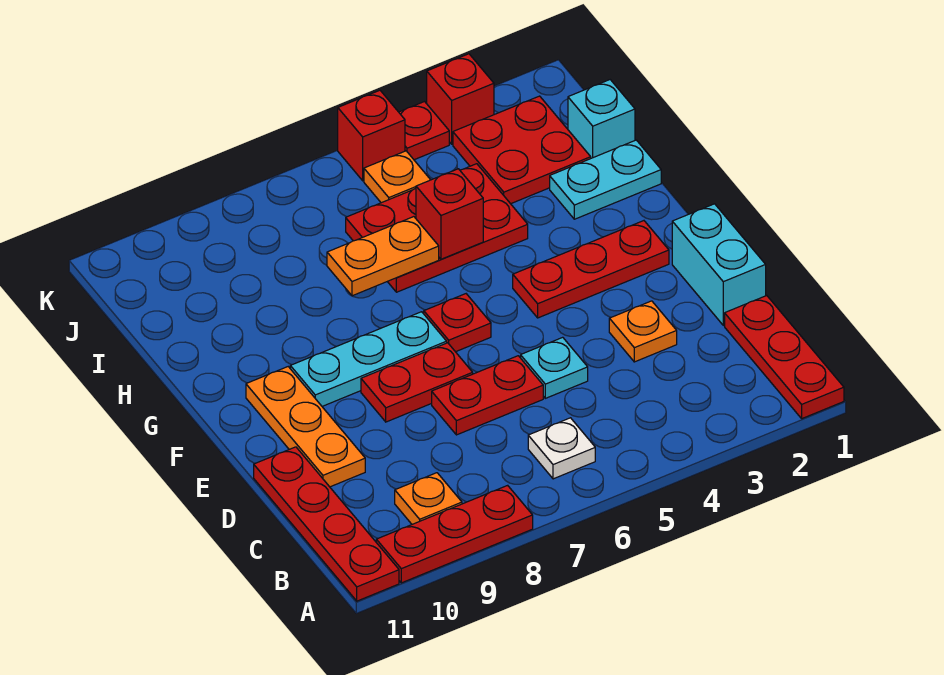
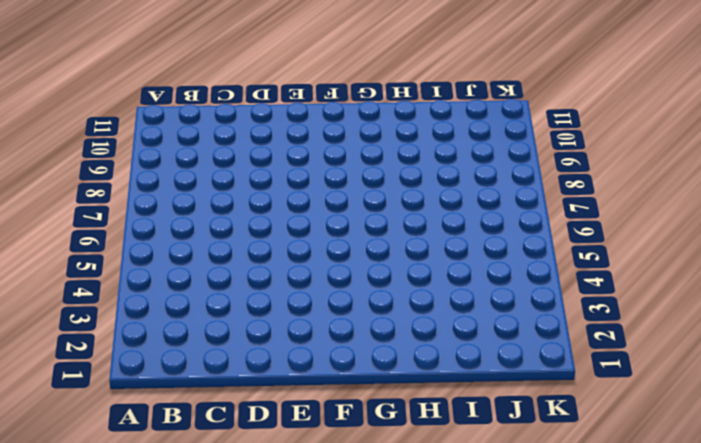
none -> red 1x3 plate [725,296,844,419]
none -> red 1x3 plate [376,485,533,583]
none -> red 1x4 plate [254,447,399,601]

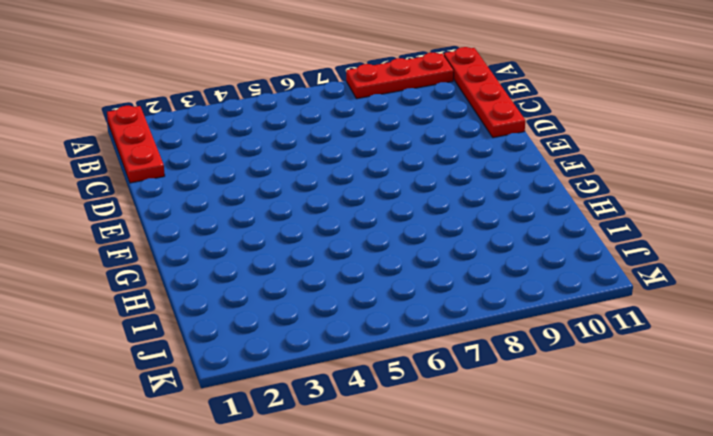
none -> white 1x1 plate [528,418,595,479]
none -> orange 1x1 plate [395,473,462,524]
none -> cyan 1x2 brick [672,204,766,325]

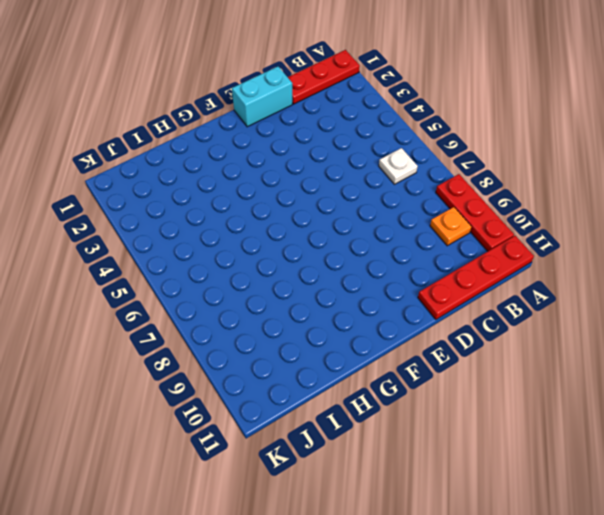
none -> orange 1x1 plate [609,301,677,362]
none -> cyan 1x1 plate [521,337,588,398]
none -> red 1x2 plate [432,356,543,435]

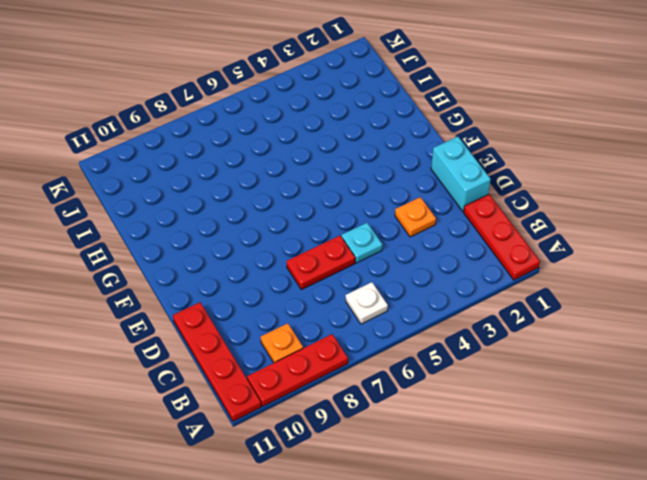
none -> orange 1x3 plate [246,367,365,487]
none -> red 1x2 plate [361,343,473,422]
none -> red 1x3 plate [513,221,669,318]

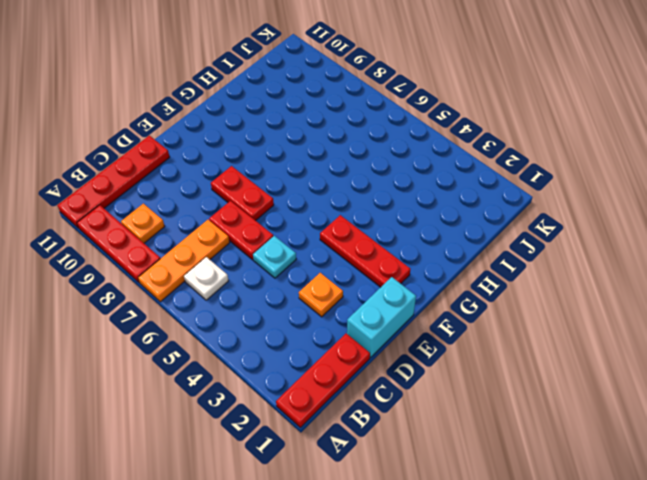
orange 1x3 plate [138,220,230,302] -> orange 1x3 plate moved to [246,367,365,487]
none -> red 1x1 plate [424,294,491,352]
none -> cyan 1x3 plate [290,312,447,406]
none -> cyan 1x2 plate [550,140,661,219]

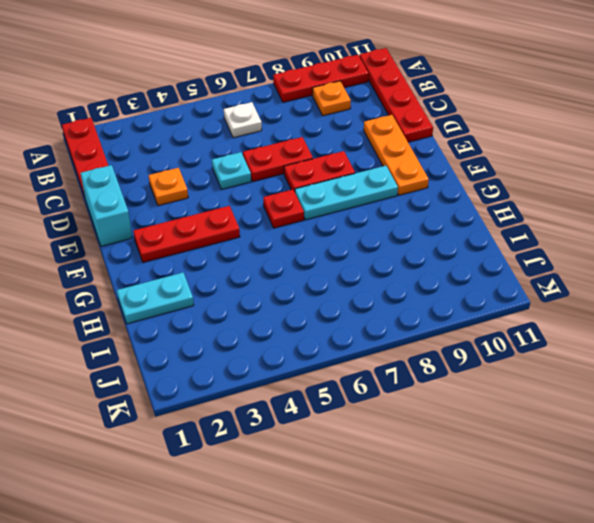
none -> red 2x3 plate [346,164,528,292]
none -> cyan 1x1 brick [568,80,635,158]
none -> red 2x2 plate [453,96,591,204]

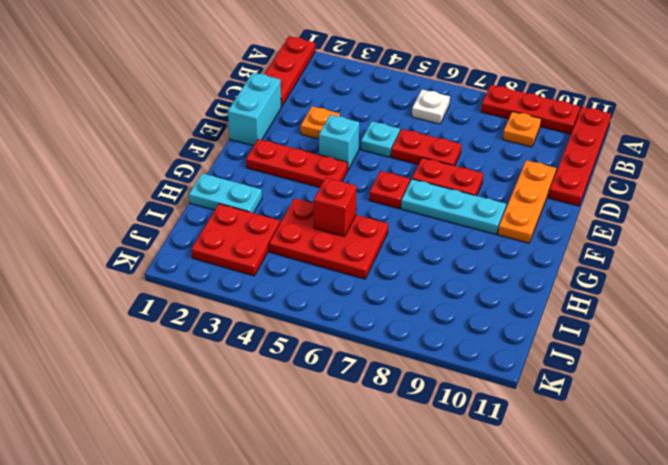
cyan 1x1 brick [319,115,359,170] -> cyan 1x1 brick moved to [568,80,635,158]
none -> orange 1x1 plate [364,151,430,203]
none -> red 1x1 brick [427,54,494,144]
none -> red 1x1 plate [399,102,449,160]

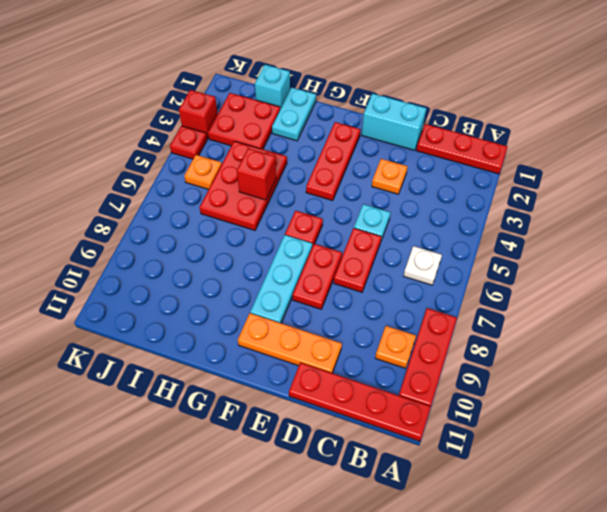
none -> red 1x1 brick [338,90,405,181]
none -> orange 1x2 plate [327,217,439,296]

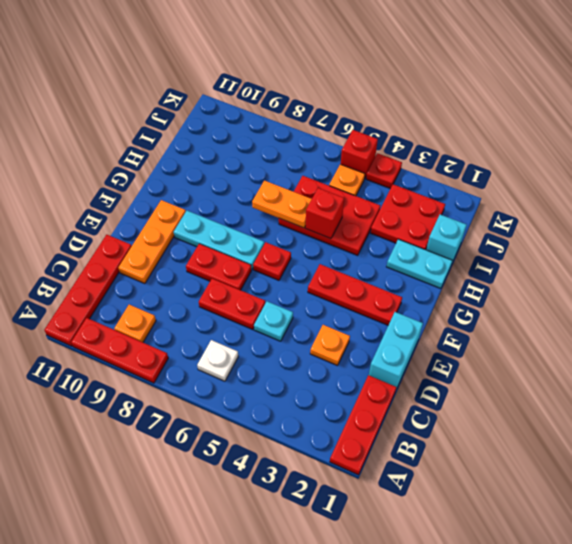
none -> red 1x1 brick [427,54,494,144]

